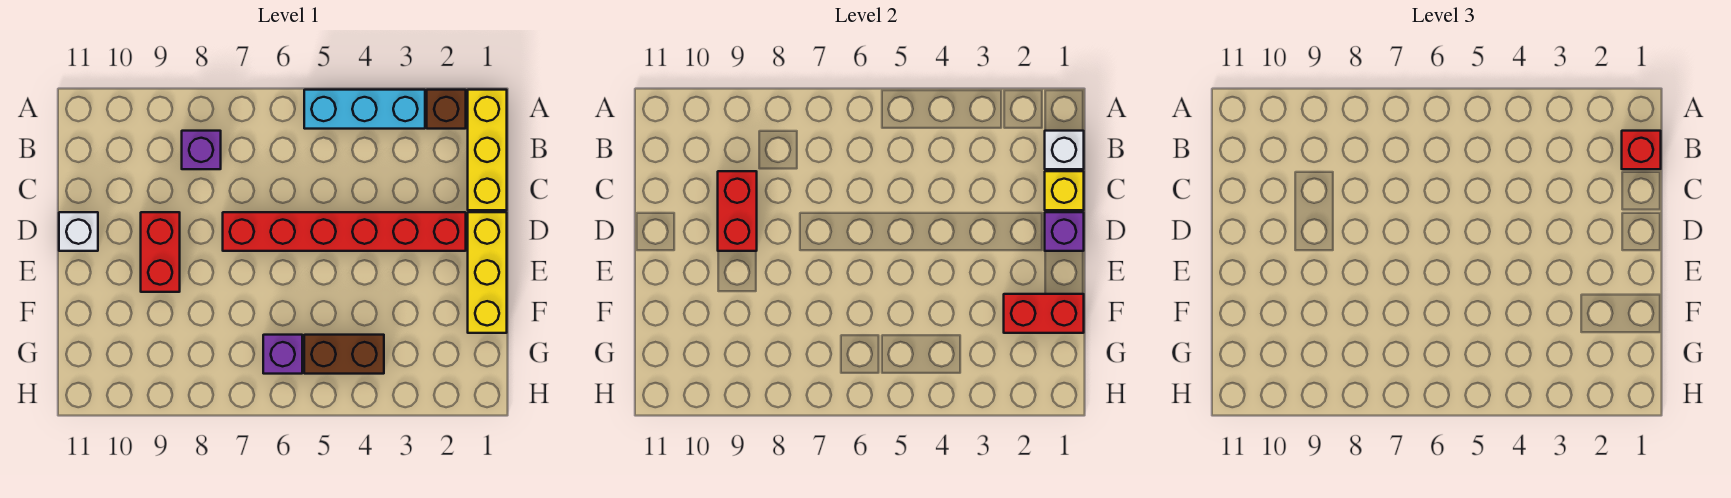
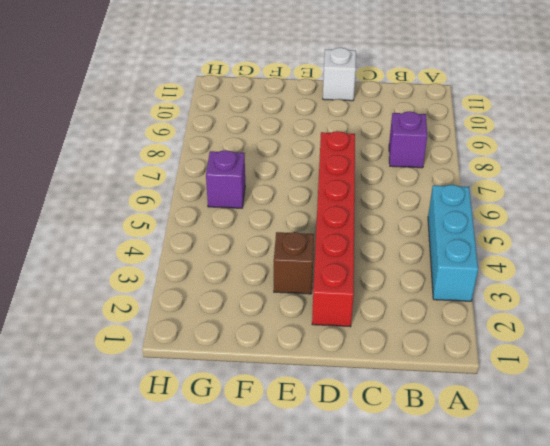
brown 1x1 brick [274,232,314,294] -> brown 1x1 brick moved to [427,90,466,129]
none -> yellow 1x3 brick [468,90,507,210]
none -> yellow 1x3 brick [468,212,507,333]
none -> red 1x2 brick [141,212,180,292]

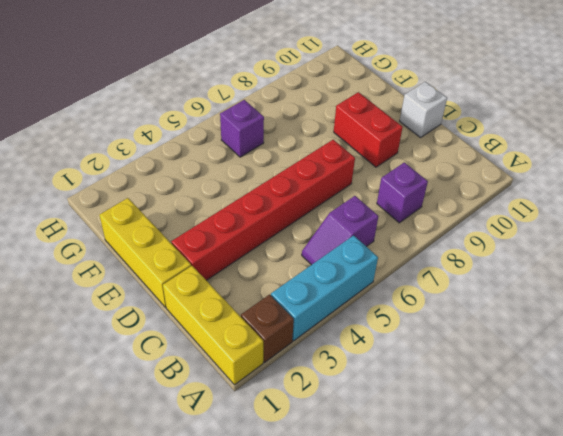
purple 1x2 slope [302,196,378,265] -> none
none -> brown 1x2 brick [304,335,384,374]
none -> white 1x1 brick [1045,131,1084,169]
none -> yellow 1x1 brick [1045,171,1084,210]

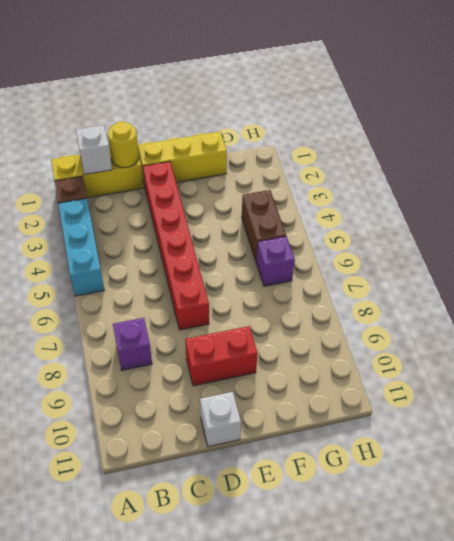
yellow 1x1 round brick [108,122,139,168] -> yellow 1x1 brick [1045,171,1084,210]
none -> red 1x2 brick [718,171,757,251]
none -> purple 1x1 brick [1045,212,1084,251]
none -> red 1x2 brick [1004,294,1084,333]

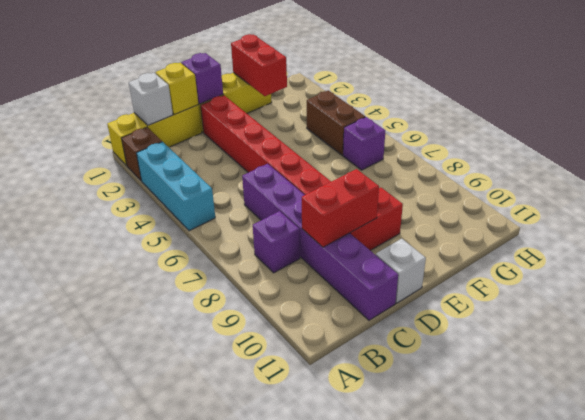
purple 1x6 brick [242,164,398,320] -> none
none -> red 1x1 brick [1622,131,1661,169]

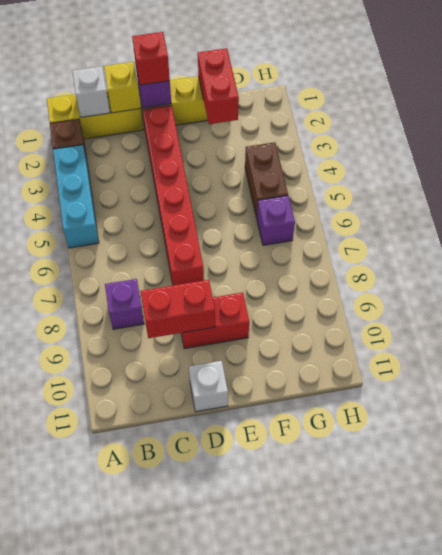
red 1x1 brick [132,32,170,85] -> red 1x1 brick moved to [1622,131,1661,169]

